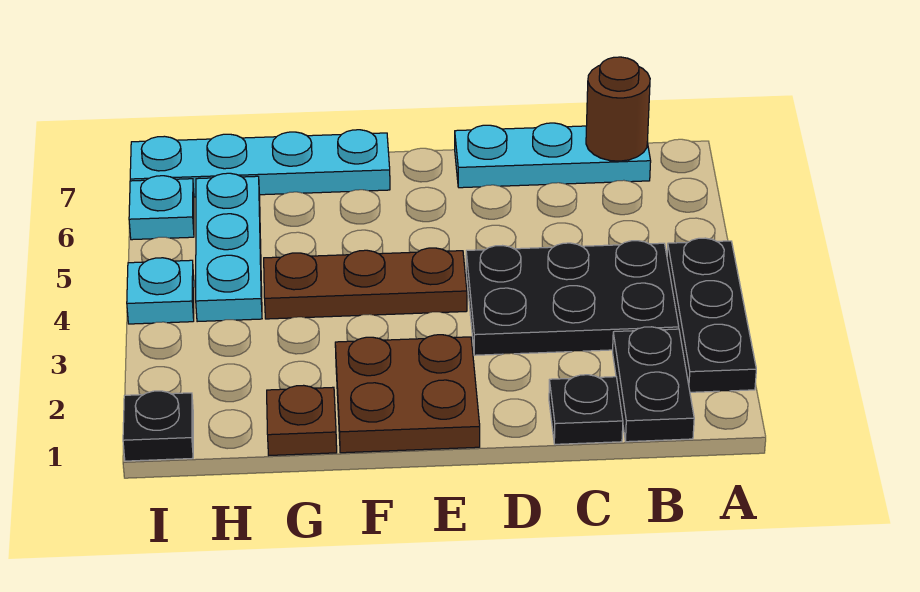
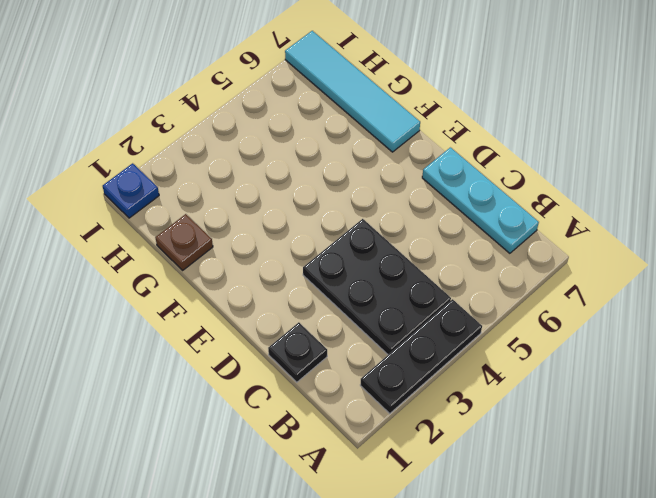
cyan 1x4 tile [285,31,420,152] -> cyan 1x4 plate [130,130,390,197]
blue 1x1 plate [103,163,159,218] -> black 1x1 plate [123,391,193,461]
none -> black 1x2 plate [613,327,694,442]
none -> brown 2x2 plate [335,335,480,453]
none -> brown 1x3 plate [264,248,467,319]

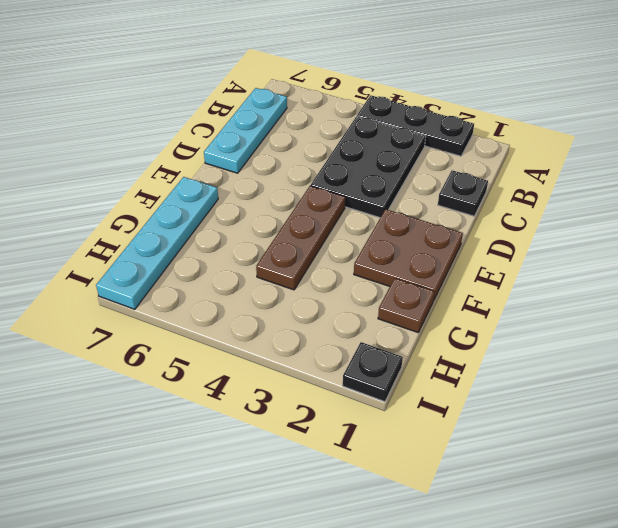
none -> black 1x2 plate [613,327,694,442]
none -> cyan 1x3 plate [196,173,262,322]
none -> cyan 1x1 plate [127,258,194,324]

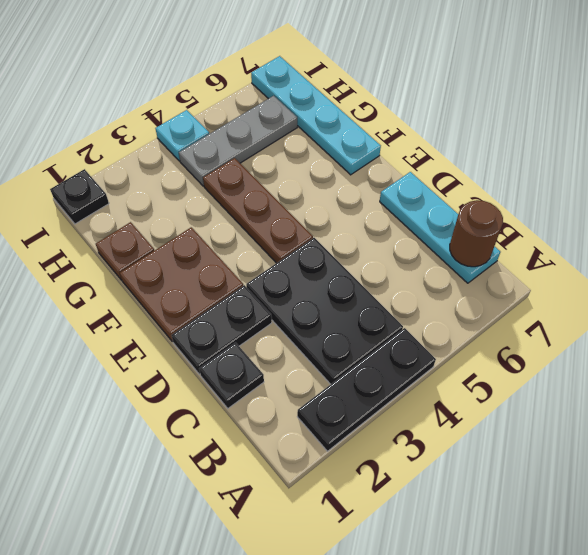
black 1x2 plate [172,285,272,374] -> black 1x2 plate moved to [613,327,694,442]
grey 1x3 plate [179,96,297,186] -> cyan 1x3 plate [196,173,262,322]
none -> cyan 1x1 plate [129,176,194,240]

